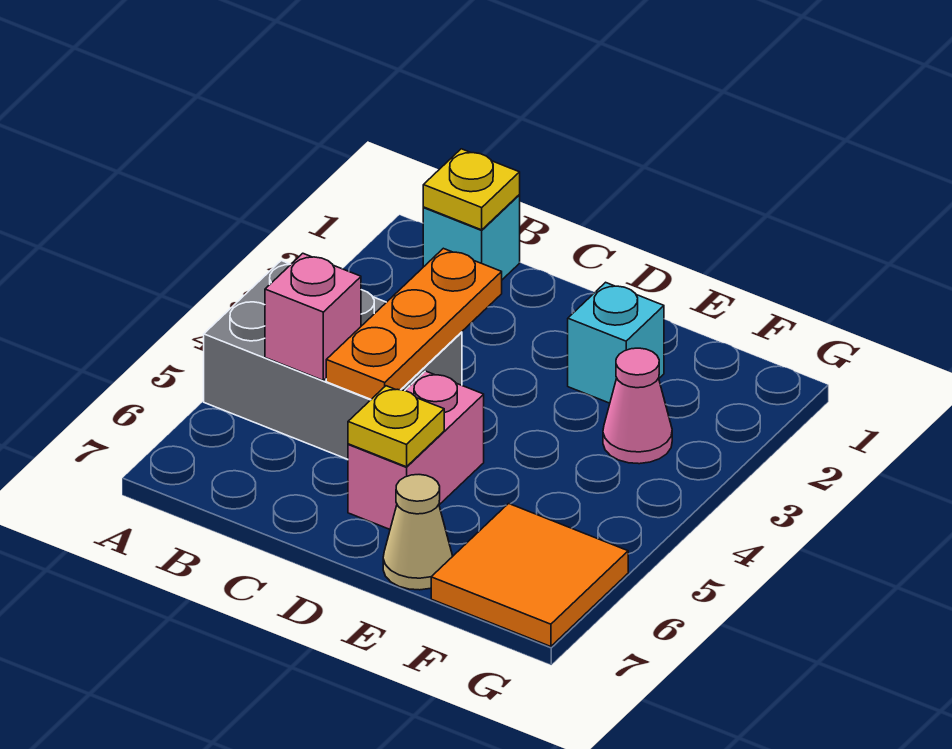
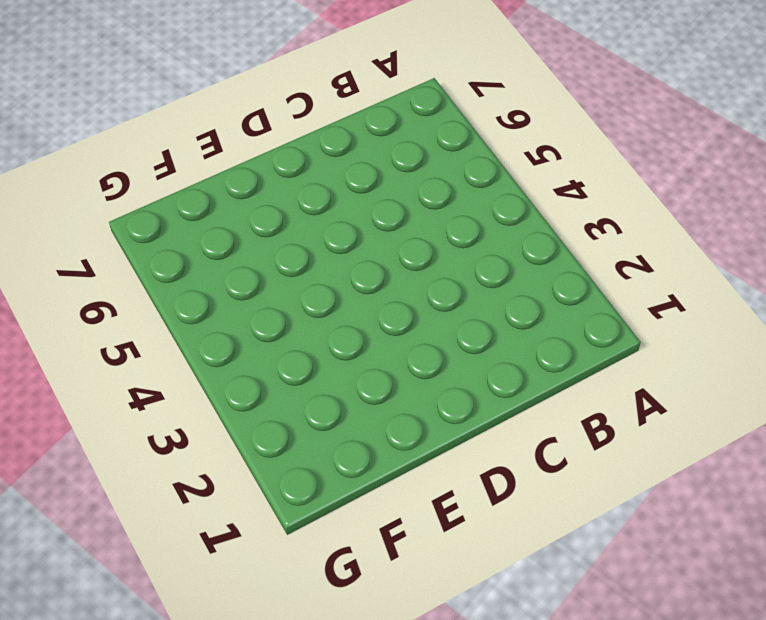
none -> grey 2x3 brick [204,261,462,459]
none -> cyan 1x1 brick [423,195,520,280]

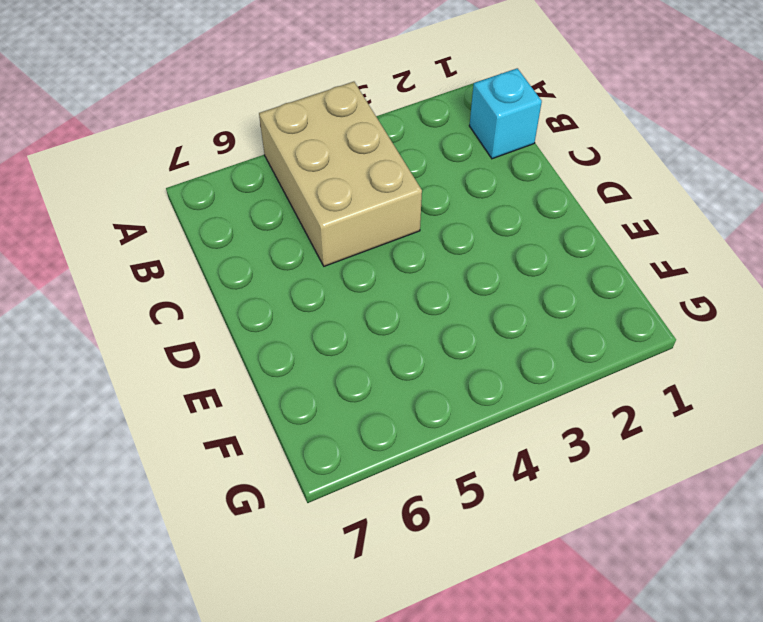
tan 2x3 brick [259,82,422,266] -> grey 2x3 brick [204,261,462,459]
none -> pink 1x2 brick [348,371,484,529]
none -> cyan 1x1 brick [568,282,664,403]

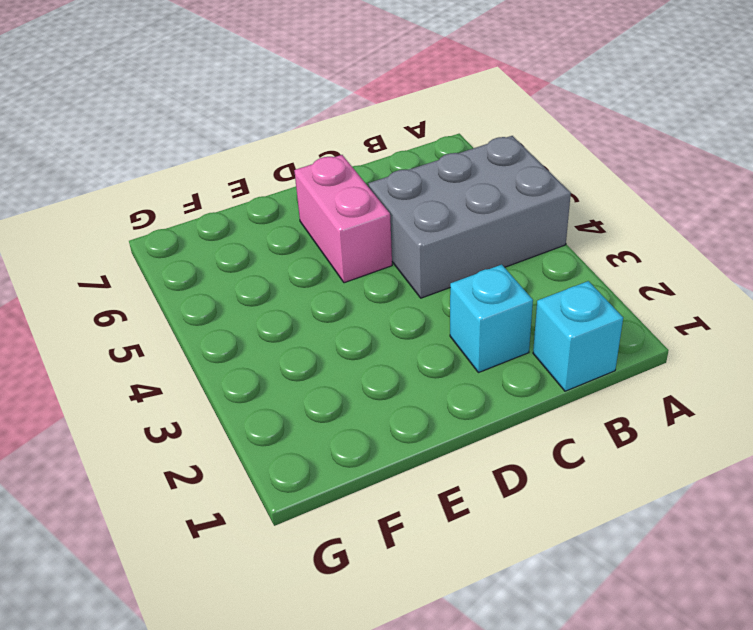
cyan 1x1 brick [450,265,533,373] -> cyan 1x1 brick moved to [568,282,664,403]
none -> tan 1x1 cone [383,475,453,590]
none -> pink 1x1 cone [603,348,672,464]

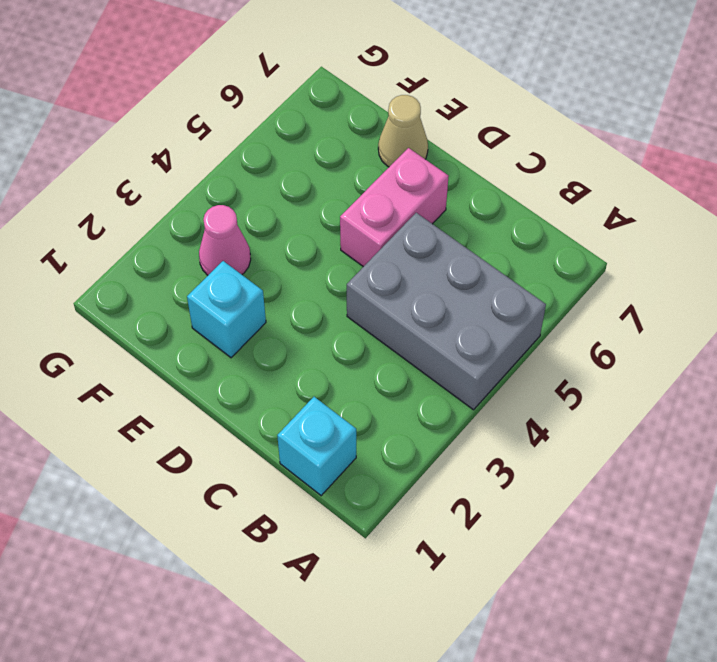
none -> orange 2x2 tile [431,504,628,647]
none -> yellow 1x1 plate [423,149,520,230]

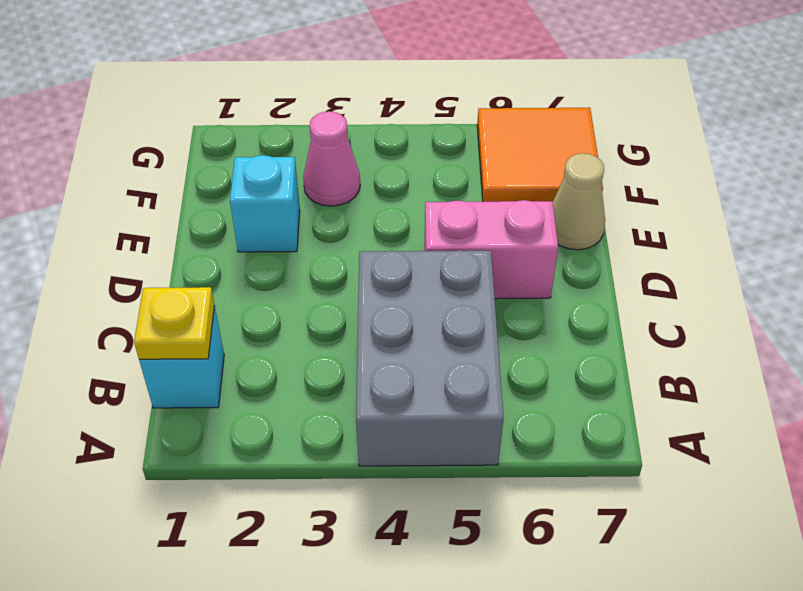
none -> pink 1x1 brick [265,253,361,380]
none -> orange 1x3 plate [326,248,502,399]

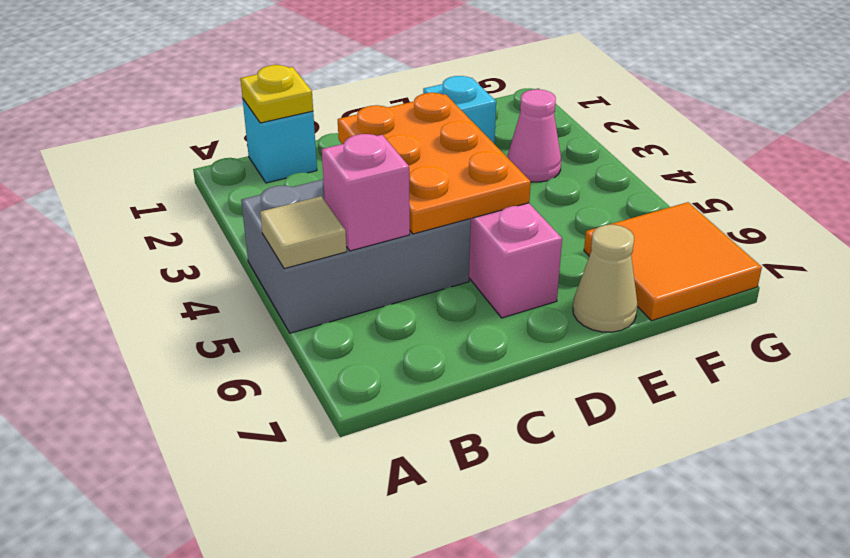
tan 1x1 tile [260,196,347,269] -> none
orange 2x3 plate [338,93,531,234] -> orange 1x3 plate [326,248,502,399]
none -> yellow 1x1 plate [348,386,444,467]

